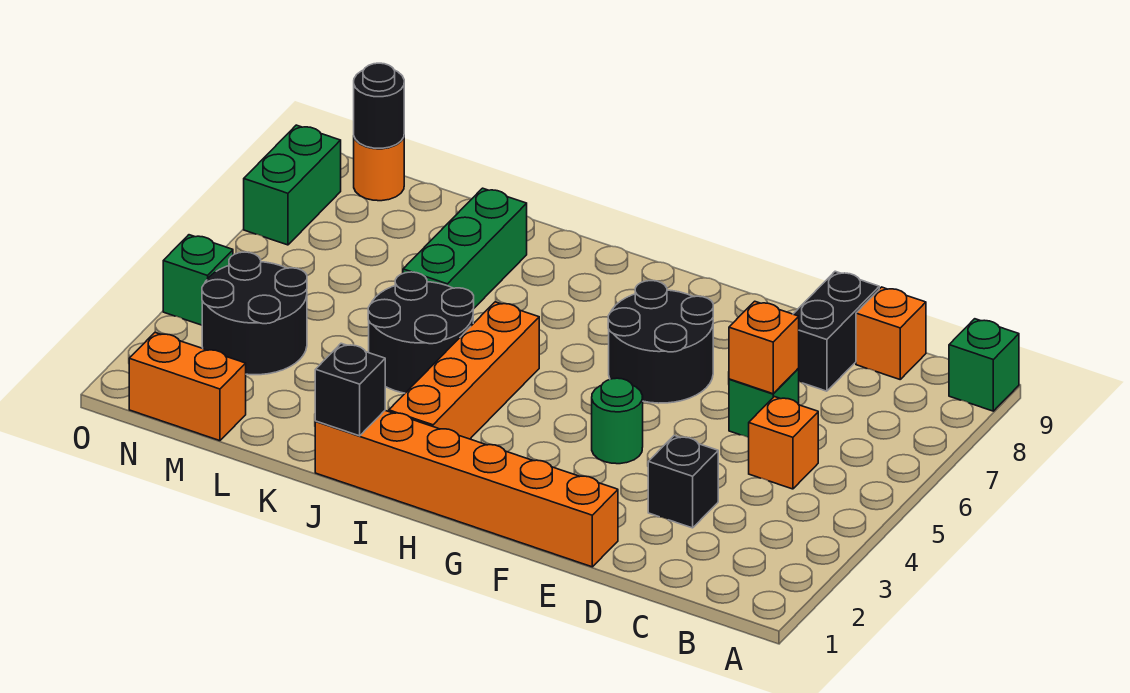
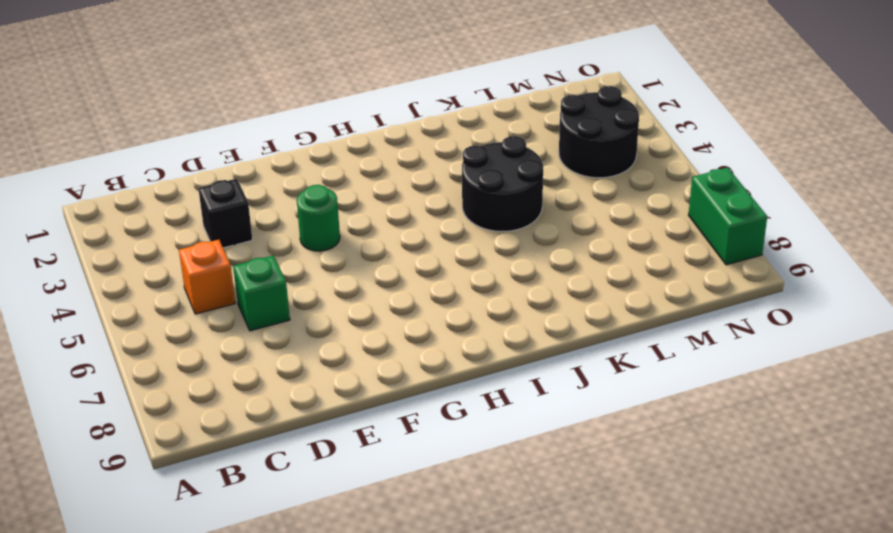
none -> green 1x1 brick [949,319,1019,411]
none -> orange 1x1 brick [856,287,926,379]
none -> black 1x2 brick [794,271,879,391]

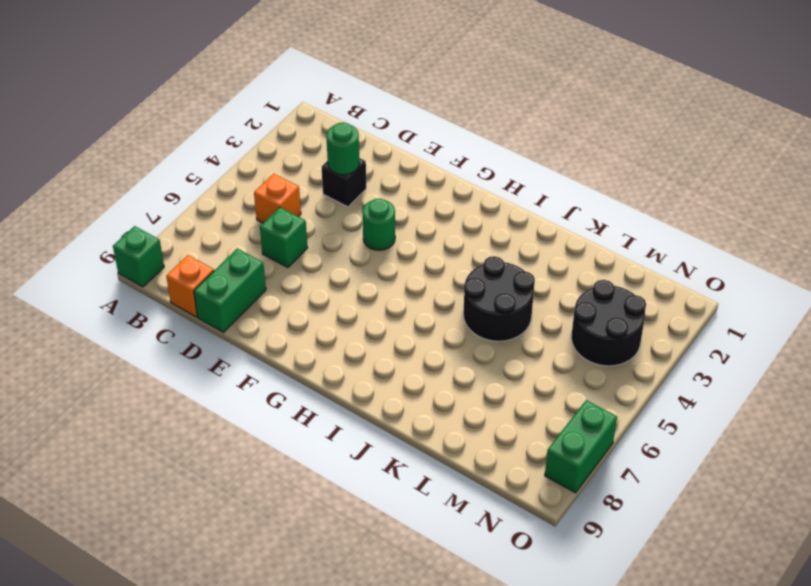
green 1x1 round brick [326,122,359,175] -> none
green 1x2 brick [194,249,266,332] -> black 1x2 brick [794,271,879,391]
none -> orange 1x6 brick [315,411,618,567]
none -> black 2x2 round brick [608,281,713,403]
none -> orange 1x4 brick [389,302,539,439]

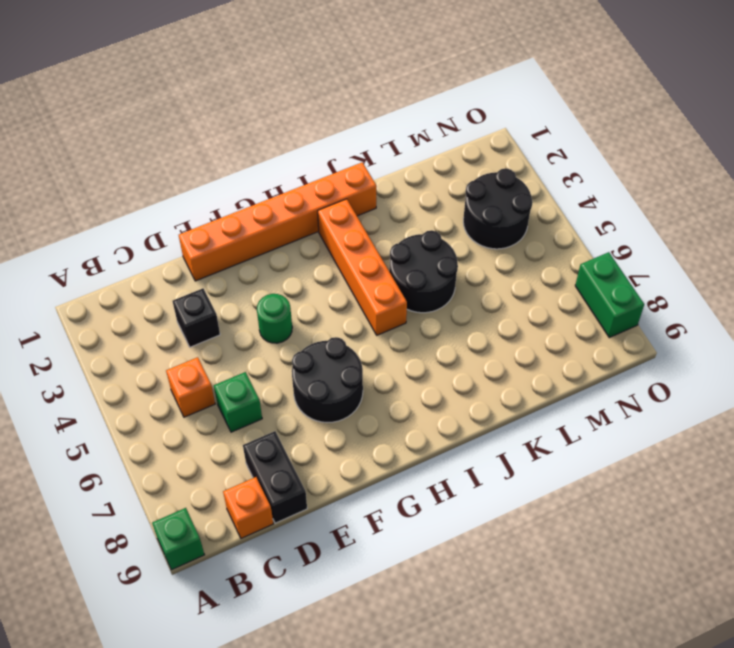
none -> green 1x3 brick [403,188,527,308]
none -> orange 1x2 brick [129,333,246,441]
none -> orange 1x1 round brick [354,138,404,201]

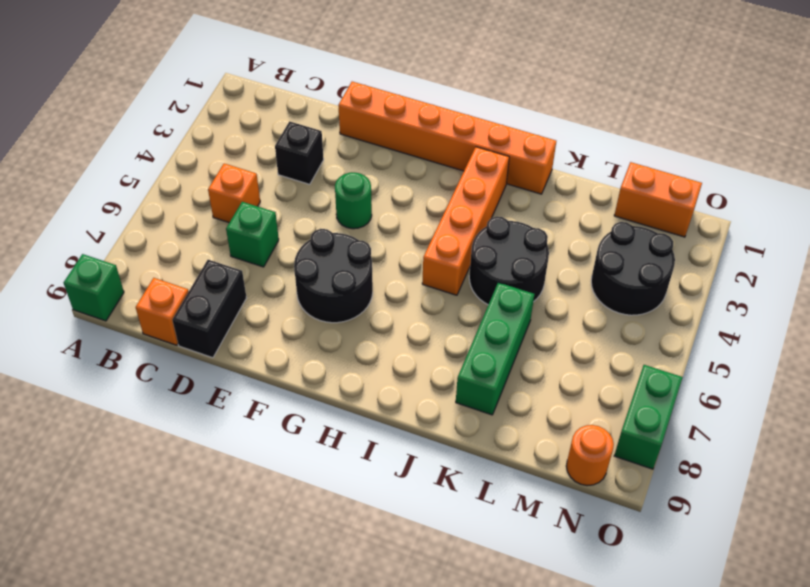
none -> green 1x1 brick [163,235,233,325]
none -> orange 1x1 brick [729,301,799,394]
none -> black 1x1 brick [315,343,385,436]

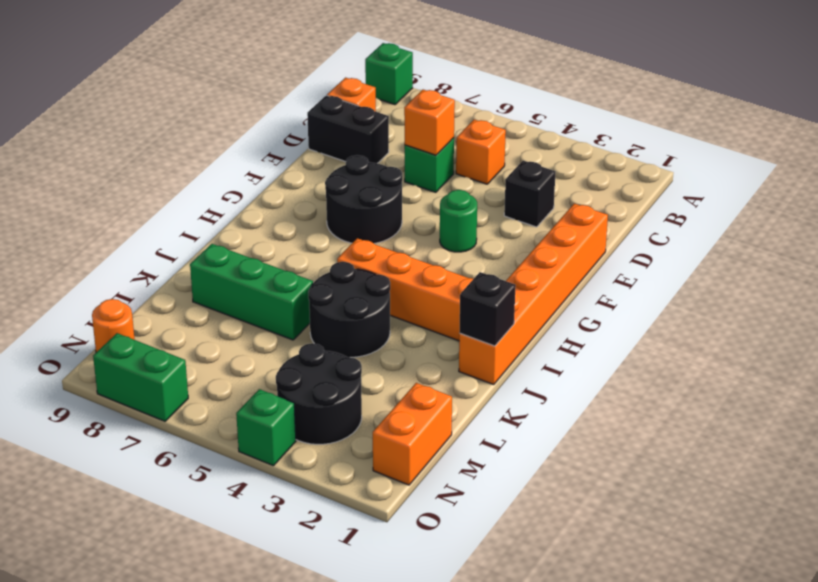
none -> black 1x1 round brick [354,63,404,148]

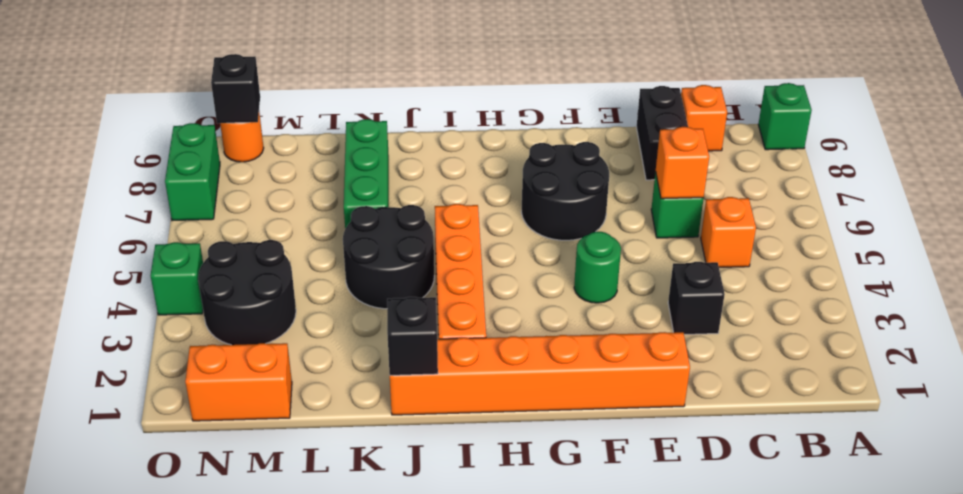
black 1x1 brick [211,54,260,123] -> black 1x1 round brick [354,63,404,148]

